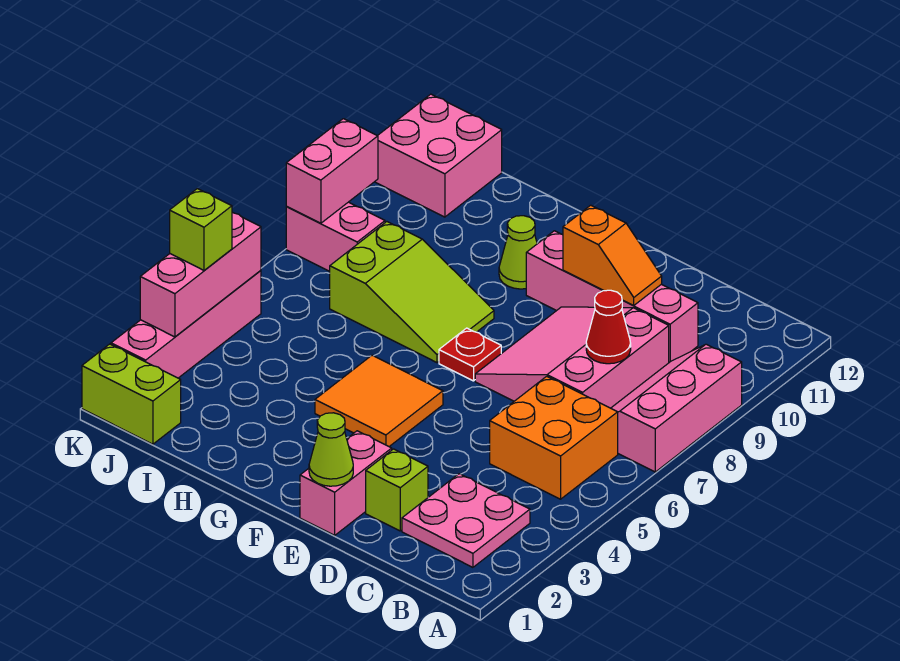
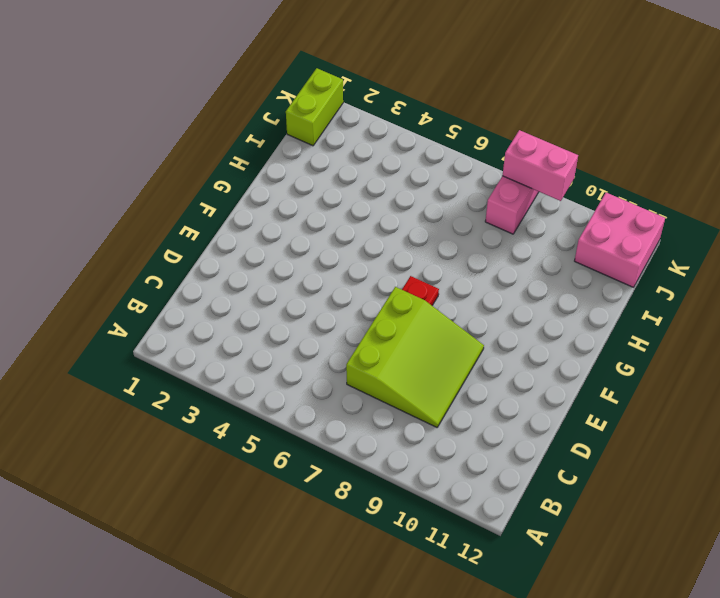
lime 3x3 slope [346,287,484,427] -> pink 3x3 slope [475,307,669,408]
none -> pink 2x3 slope [611,344,742,472]
none -> pink 2x2 plate [402,474,530,567]
none -> orange 2x2 brick [490,376,618,499]

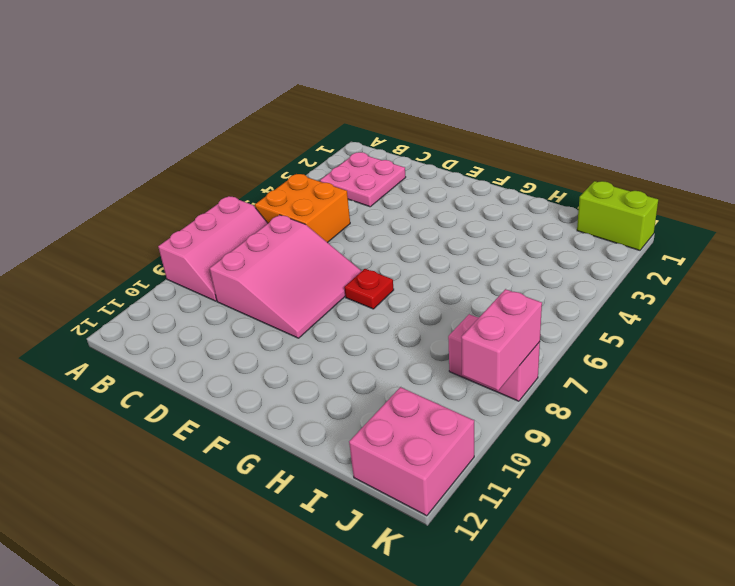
none -> pink 1x4 brick [526,231,698,362]
none -> lime 1x1 brick [366,449,428,531]
none -> pink 1x2 brick [300,431,392,535]

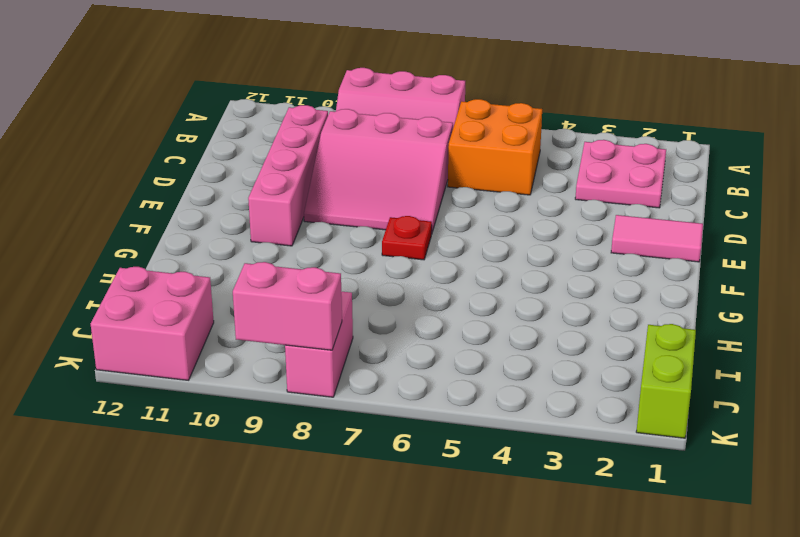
pink 1x2 tile [611,215,703,262] -> pink 1x2 brick [300,431,392,535]
none -> lime 1x1 brick [366,449,428,531]
none -> orange 2x2 tile [315,355,443,446]
none -> lime 2x3 slope [330,222,494,363]

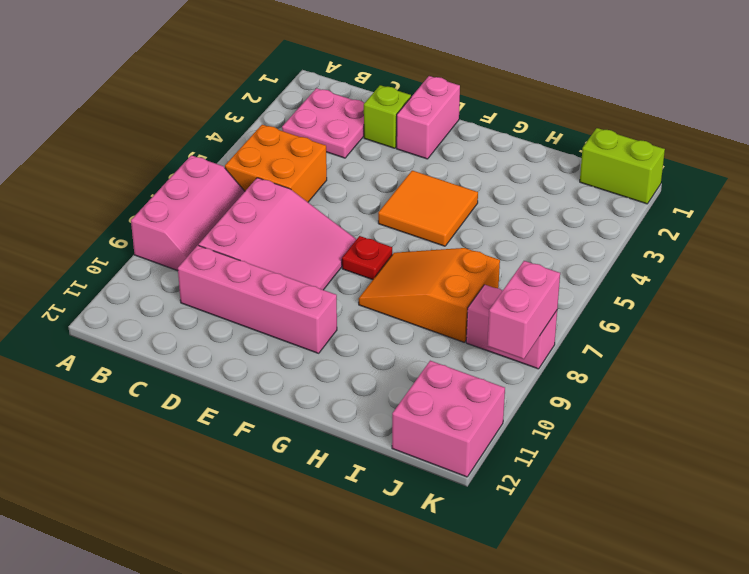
orange 2x3 slope [359,248,500,343] -> lime 2x3 slope [330,222,494,363]
none -> lime 1x1 cone [499,216,537,289]
none -> pink 1x4 brick [111,270,261,378]
none -> red 1x1 cone [586,290,631,364]

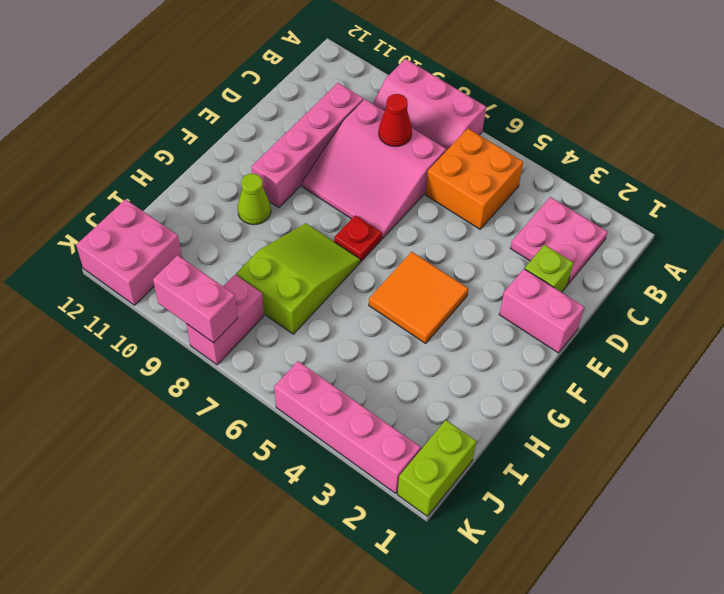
none -> orange 1x2 slope [563,205,662,306]
none -> lime 1x1 cone [309,413,353,486]
none -> pink 1x3 brick [140,213,261,337]

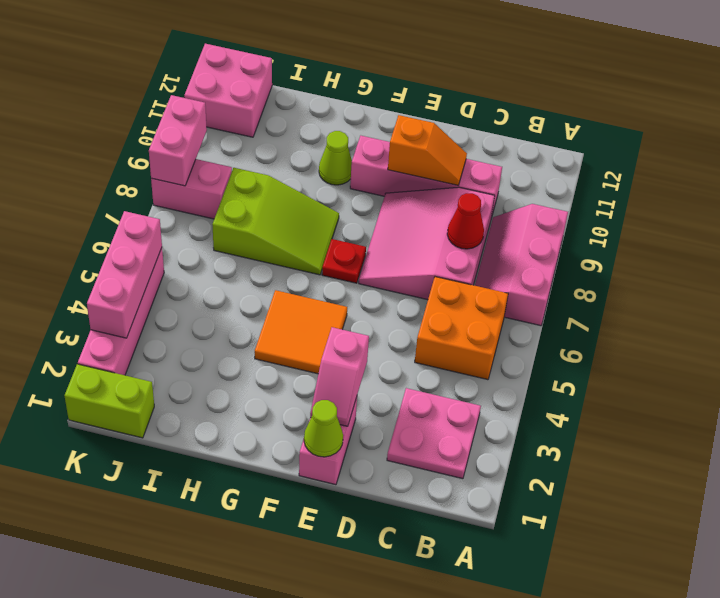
pink 1x2 slope [310,327,369,426] -> none
none -> lime 1x1 brick [366,449,428,531]
none -> lime 1x1 brick [170,189,232,270]

